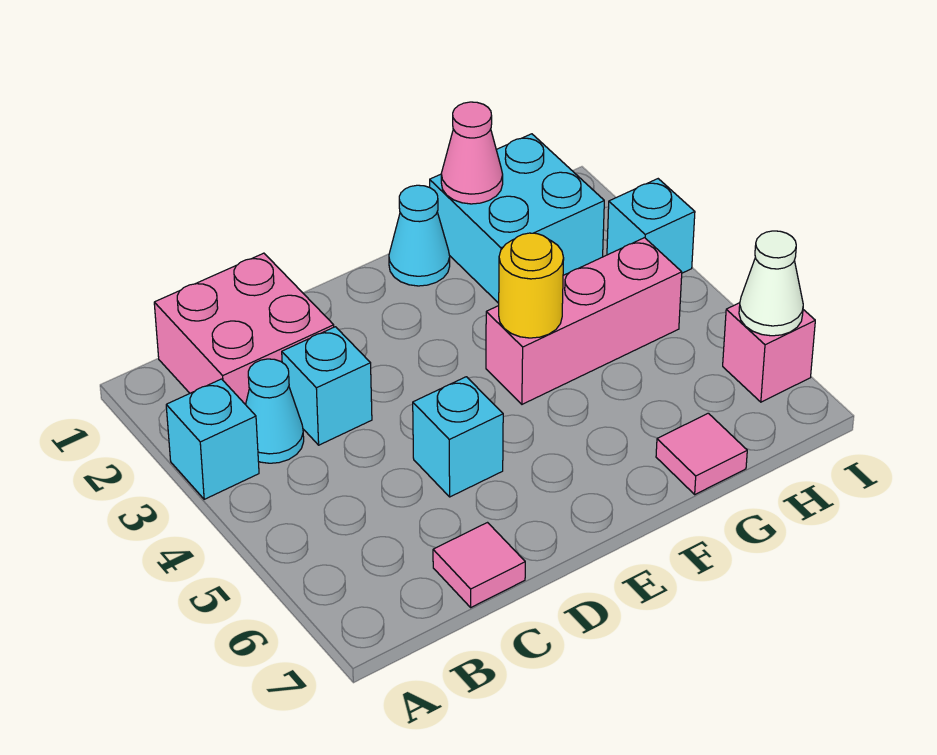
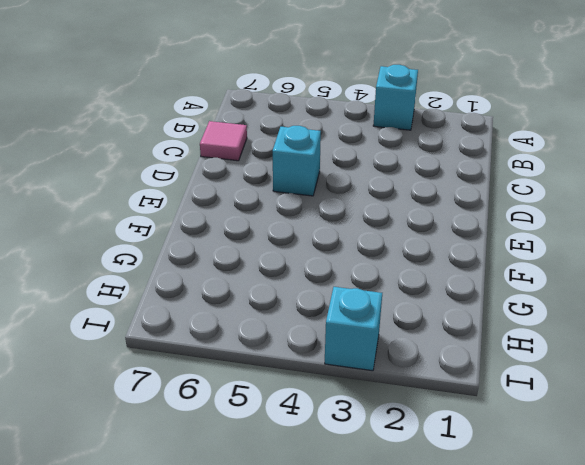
none -> pink 2x2 brick [154,253,334,405]
none -> cyan 1x1 cone [246,359,304,463]
none -> cyan 1x1 brick [282,327,372,445]

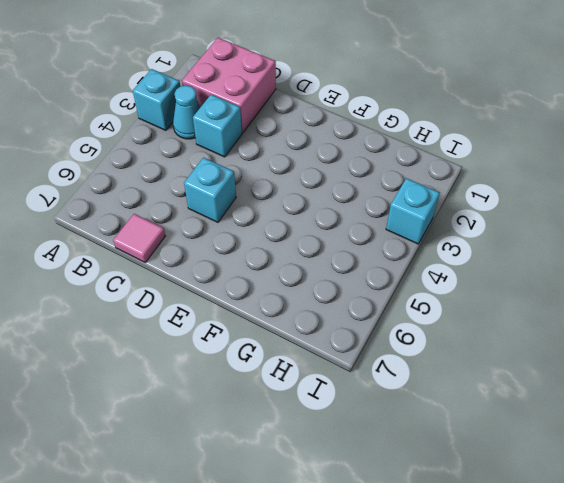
none -> cyan 1x1 cone [389,185,450,286]
none -> pink 1x3 brick [486,238,682,404]
none -> cyan 2x2 brick [430,134,604,303]

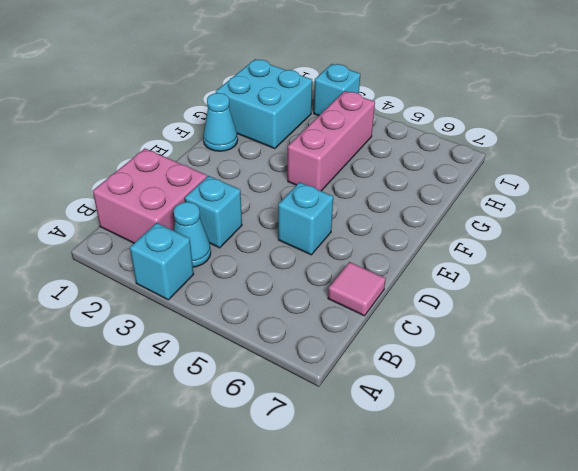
none -> pink 1x1 tile [656,413,747,494]
none -> pink 1x1 brick [723,303,815,402]
none -> yellow 1x1 round brick [499,233,564,338]

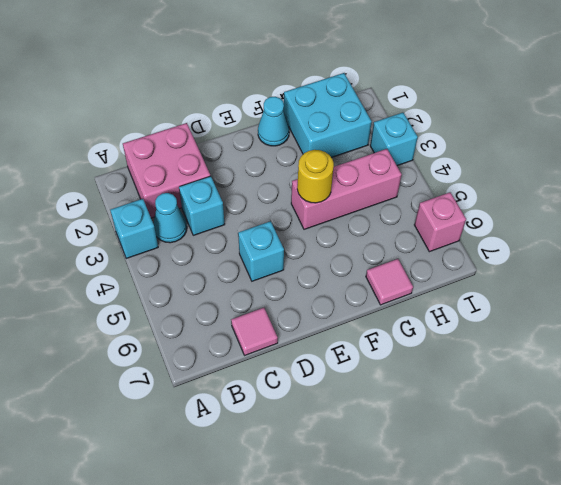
none -> pink 1x1 cone [441,102,503,204]
none -> white 1x1 cone [739,231,803,336]

